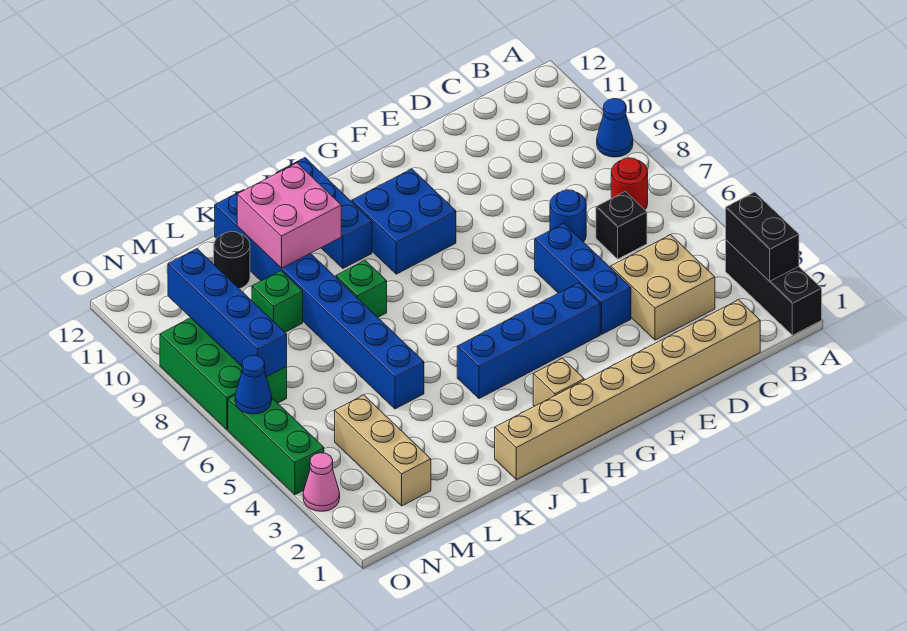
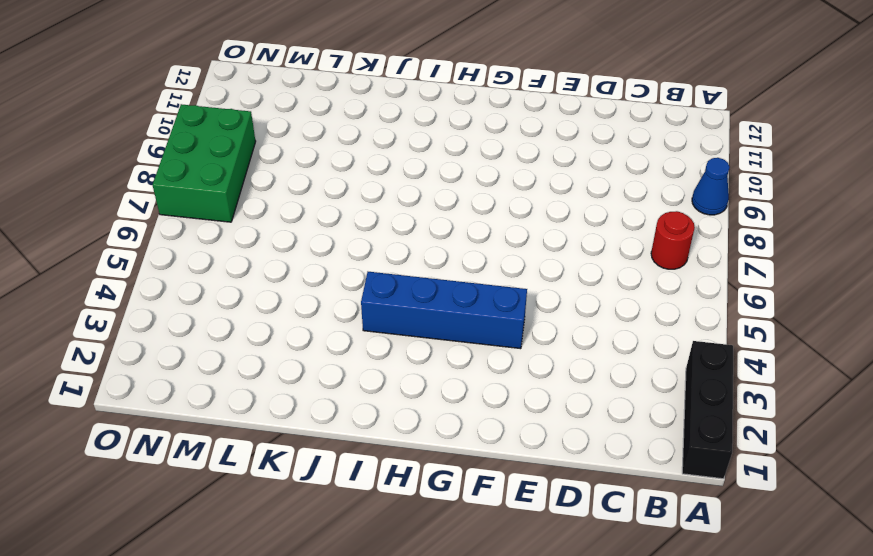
none -> tan 1x8 brick [495,300,760,480]
none -> tan 2x2 brick [611,235,715,340]
none -> black 1x1 brick [596,192,647,259]

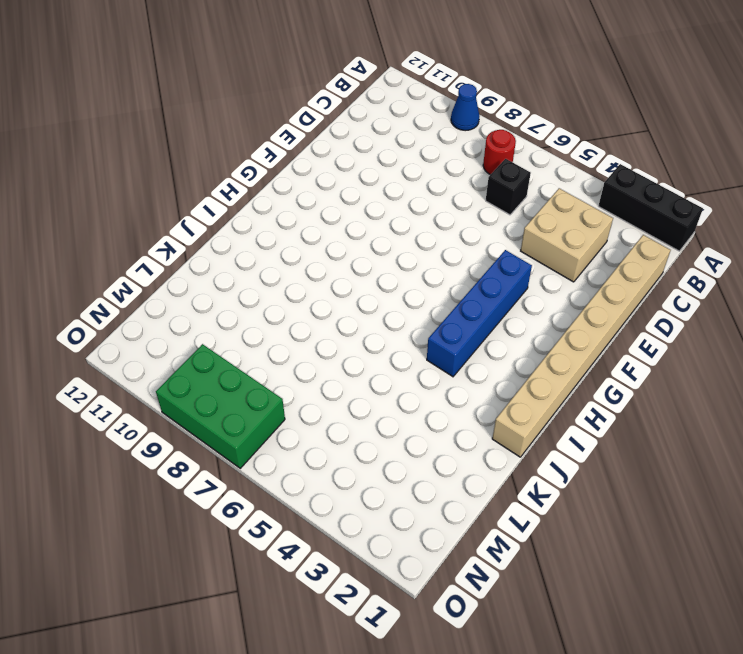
none -> blue 1x1 round brick [550,190,586,242]
none -> blue 1x3 brick [535,224,631,334]
none -> blue 2x2 brick [352,169,456,274]

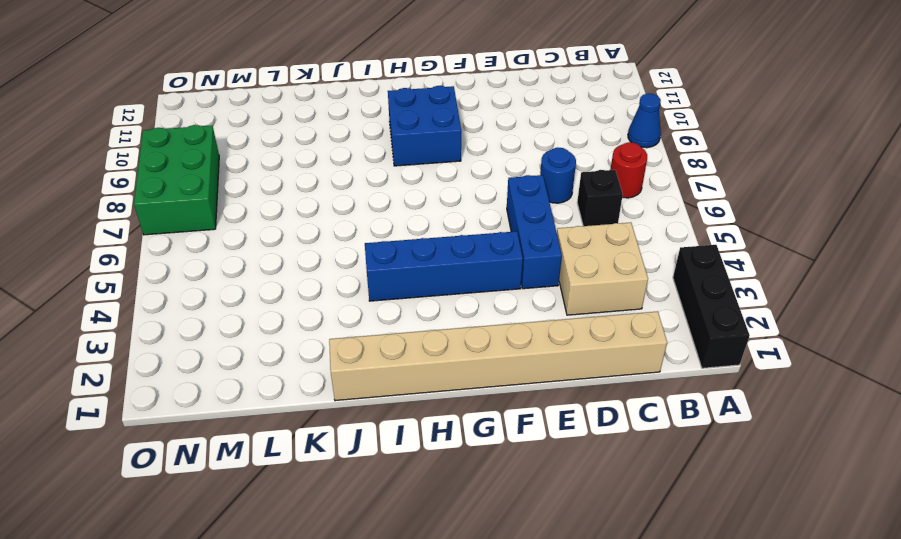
none -> tan 1x1 brick [533,358,584,406]
none -> blue 1x3 brick [276,158,372,268]
none -> green 1x1 brick [336,260,387,317]

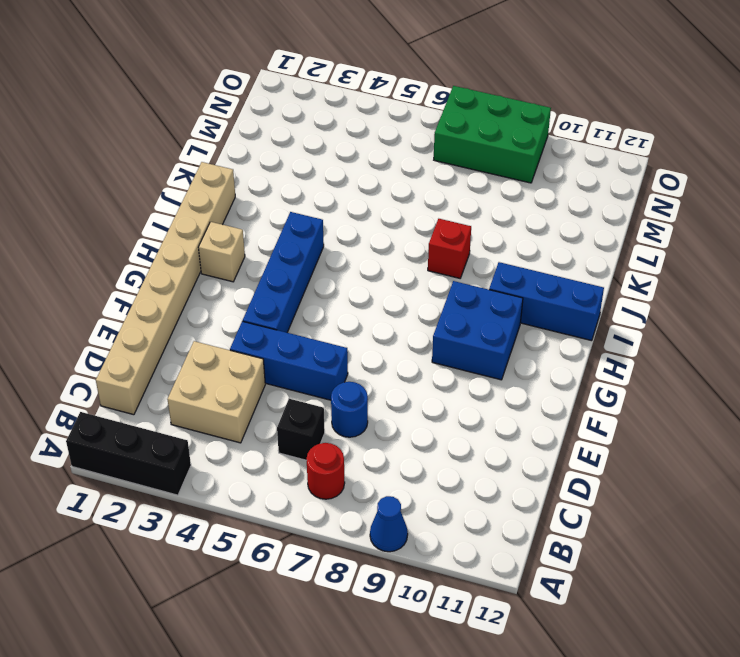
red 1x1 brick [428,219,471,278] -> green 1x1 brick [336,260,387,317]
none -> blue 1x8 brick [215,190,424,409]
none -> green 1x1 brick [252,271,303,332]
none -> black 1x1 round brick [214,231,250,289]

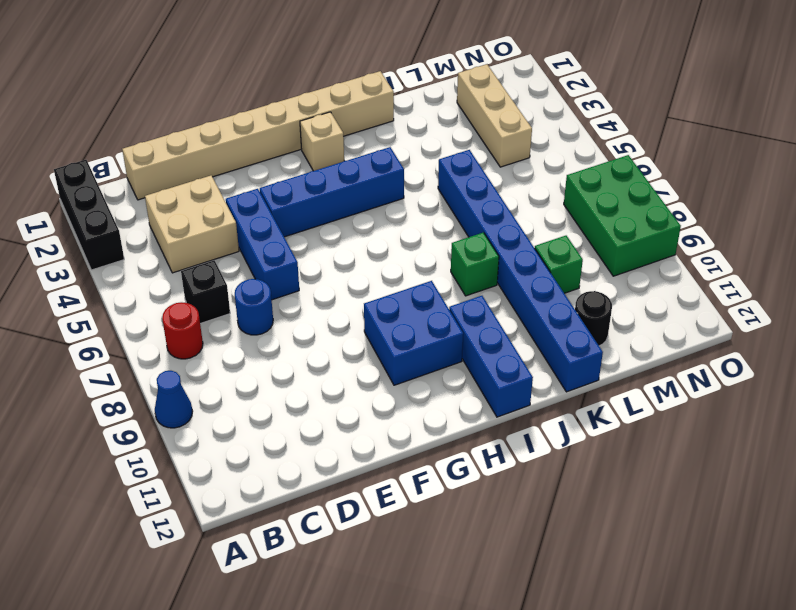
none -> pink 1x1 cone [303,453,340,511]
none -> green 1x3 brick [228,395,324,495]
none -> black 1x2 brick [726,192,799,281]

